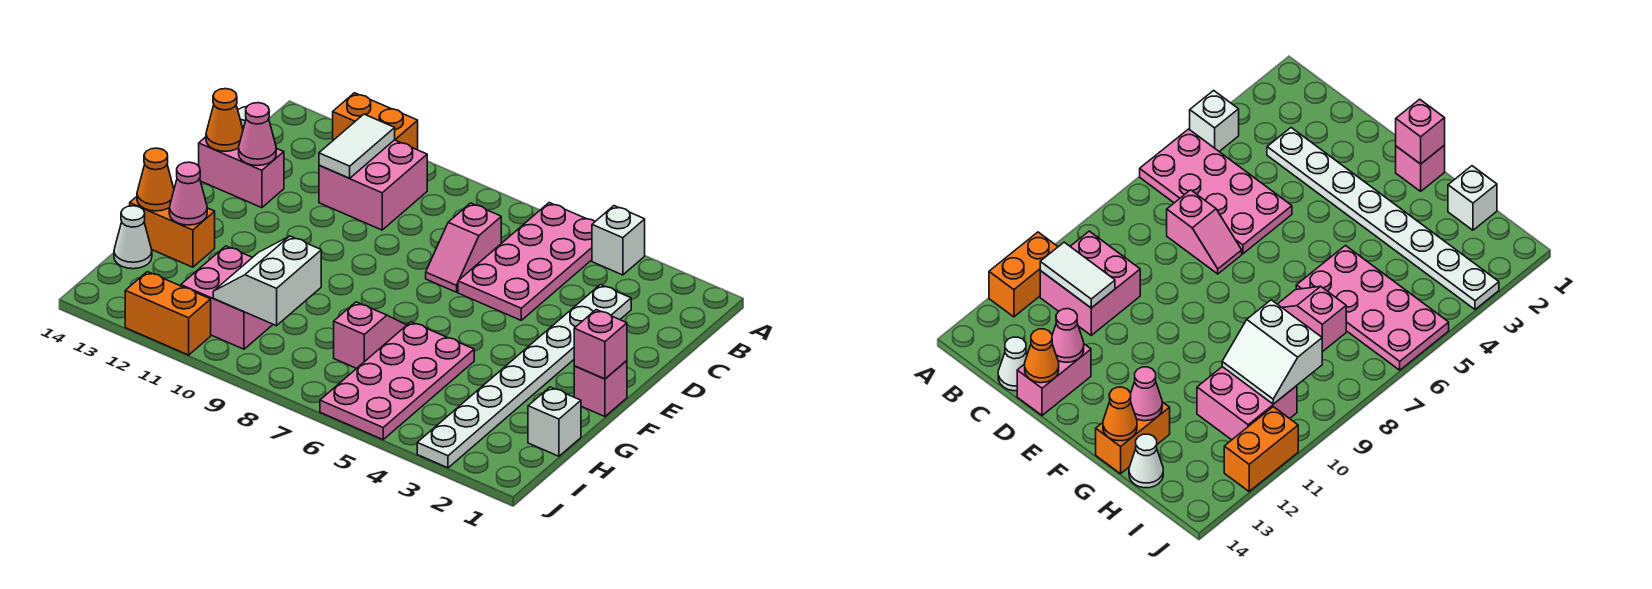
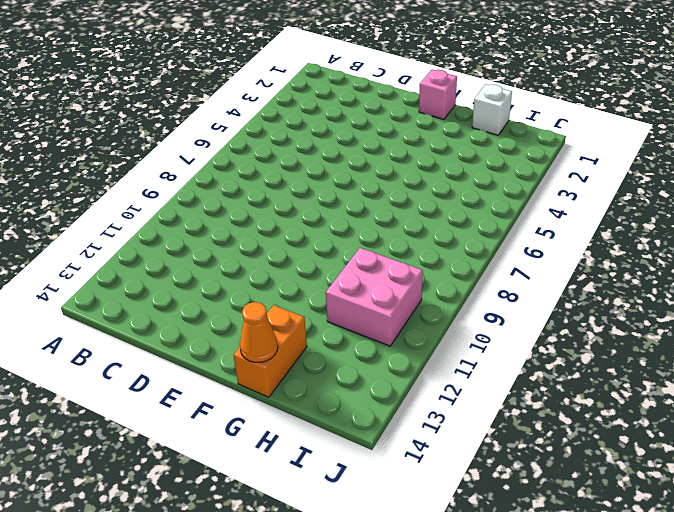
none -> white 1x1 brick [592,206,645,275]
none -> pink 2x4 plate [458,203,595,320]
none -> orange 1x2 brick [333,93,418,150]

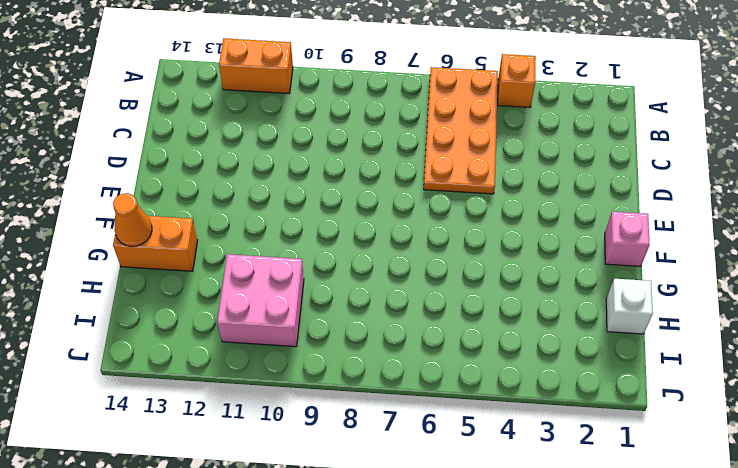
orange 1x1 brick [498,54,536,107] -> white 1x1 brick [592,206,645,275]
orange 2x4 plate [424,67,498,194] -> pink 2x4 plate [458,203,595,320]
none -> pink 2x2 brick [319,140,427,230]
none -> white 1x8 plate [417,285,631,468]
none -> pink 1x2 slope [426,203,501,292]

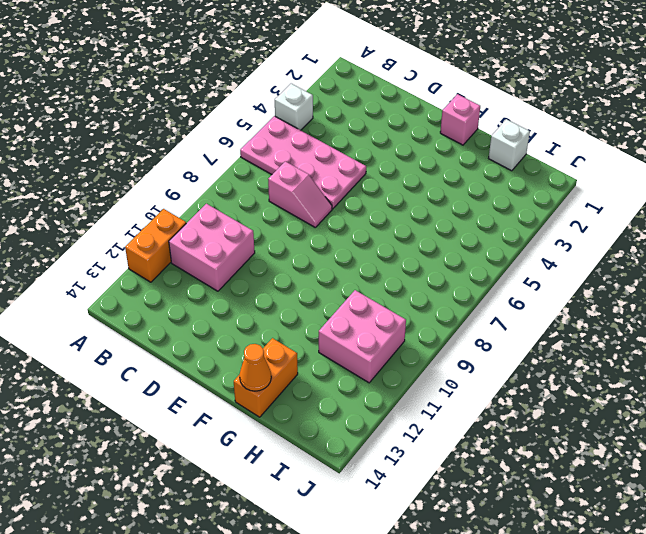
none -> white 1x8 plate [417,285,631,468]
none -> white 1x1 cone [998,337,1027,391]
none -> pink 1x2 brick [199,137,284,208]

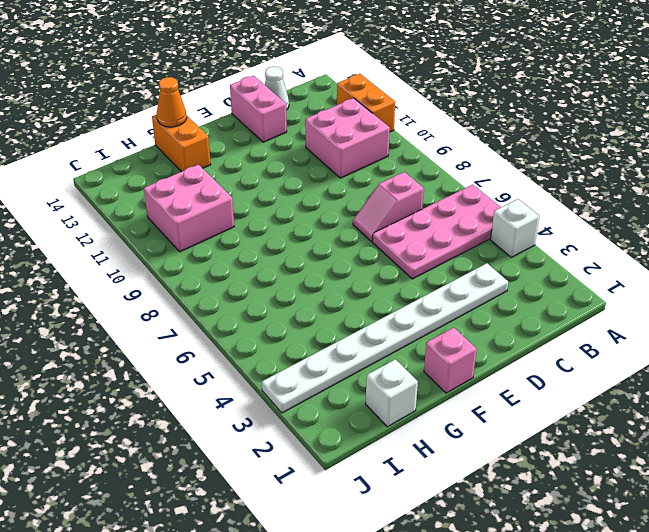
none -> pink 2x4 plate [320,322,474,440]
none -> pink 1x2 slope [334,302,406,368]
none -> white 1x1 cone [114,206,152,269]

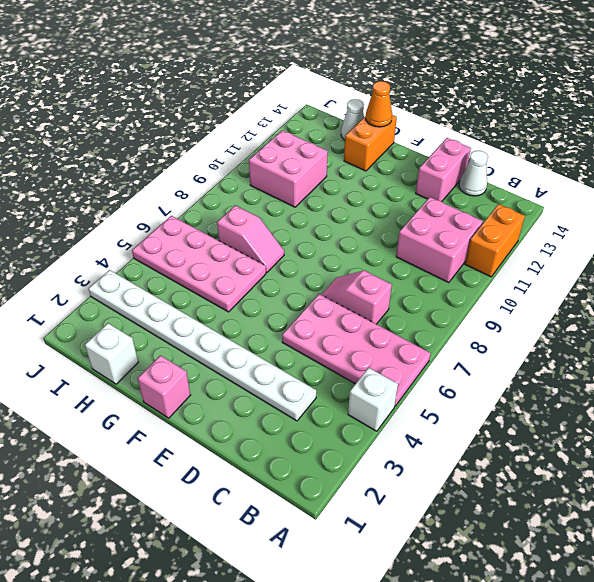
none -> orange 1x2 brick [125,272,211,355]
none -> white 1x2 tile [319,114,395,178]
none -> pink 1x1 cone [239,103,276,166]

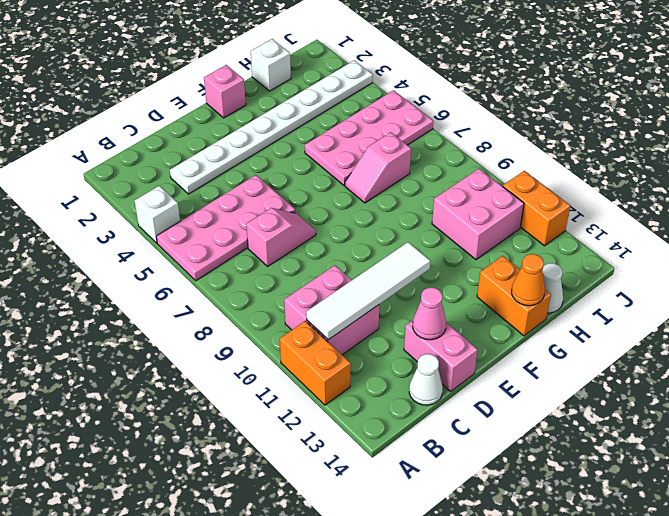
white 1x4 tile [306,242,430,340] -> white 1x2 tile [319,114,395,178]
none -> orange 1x1 cone [206,89,243,151]
none -> pink 1x1 brick [574,310,627,379]
none -> pink 1x1 cone [169,162,207,225]

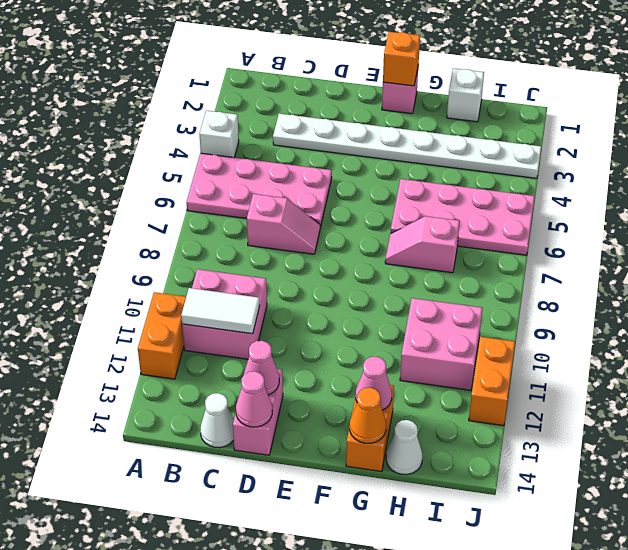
pink 1x1 cone [236,371,272,427] -> orange 1x1 cone [206,89,243,151]
orange 1x1 brick [383,32,420,86] -> pink 1x1 brick [574,310,627,379]
none -> white 2x2 slope [213,236,321,326]

